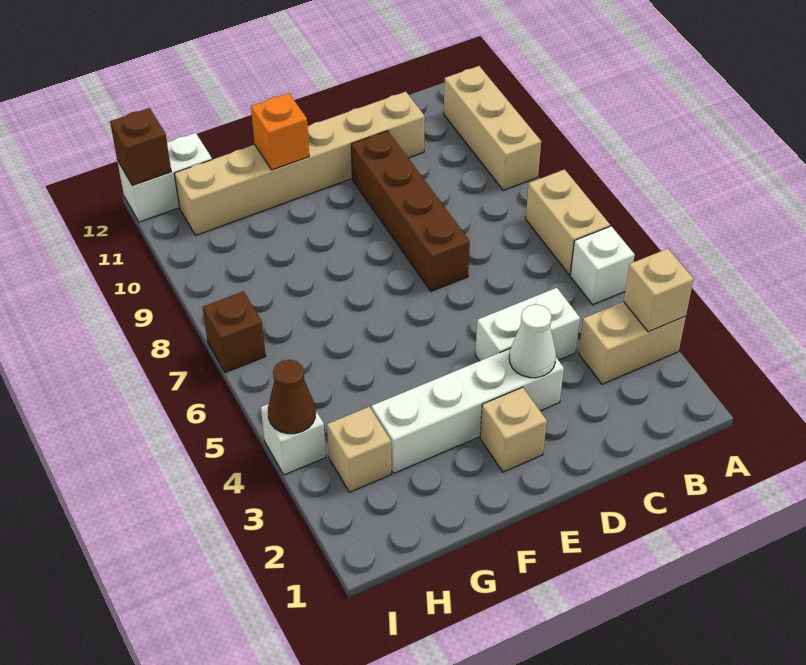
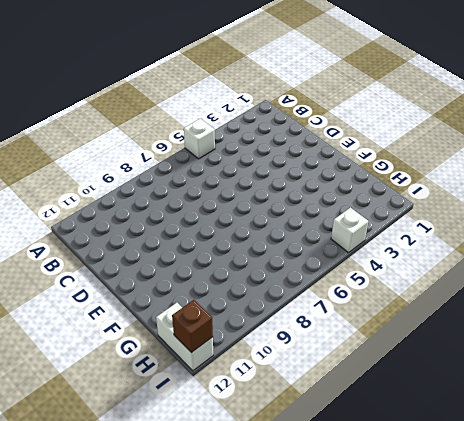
none -> tan 1x2 brick [579,302,686,384]
none -> tan 1x2 brick [526,169,610,275]
none -> tan 1x3 brick [444,66,541,190]

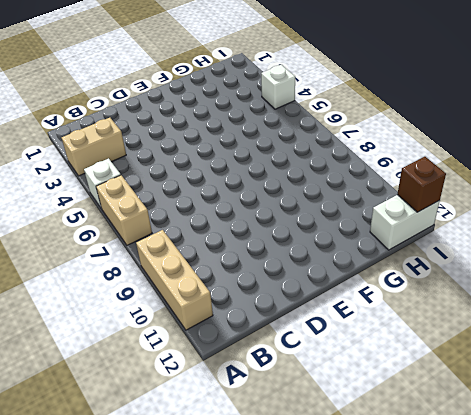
none -> white 1x2 brick [475,288,580,361]
none -> tan 1x6 brick [174,92,425,235]
none -> white 1x4 brick [372,348,564,474]

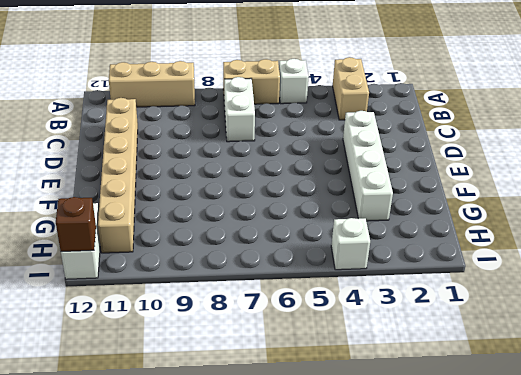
white 1x2 brick [224,77,255,142] -> white 1x2 brick moved to [475,288,580,361]
none -> brown 1x4 brick [351,131,470,291]
none -> tan 1x1 brick [480,387,547,472]
none -> tan 1x1 brick [327,407,391,492]

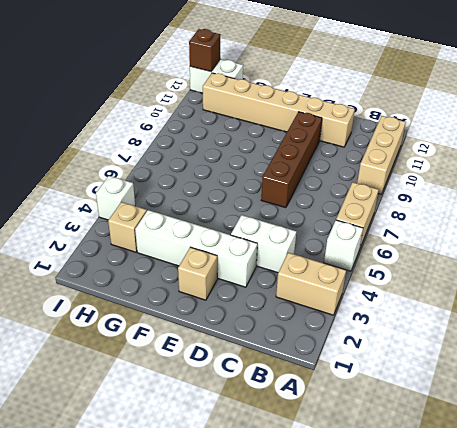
none -> brown 1x1 brick [203,291,266,373]
none -> tan 1x1 brick [624,249,694,332]
none -> white 1x1 cone [509,305,556,378]

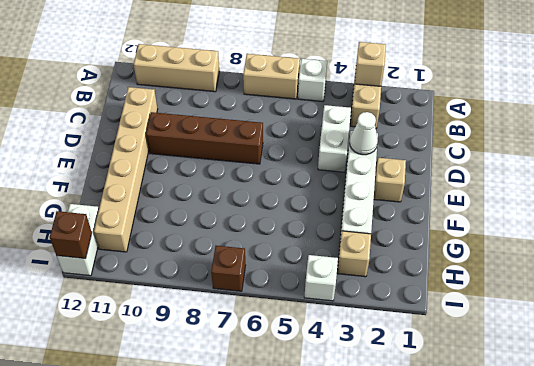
none -> orange 1x1 brick [251,93,309,170]
none -> brown 1x1 cone [268,360,316,434]

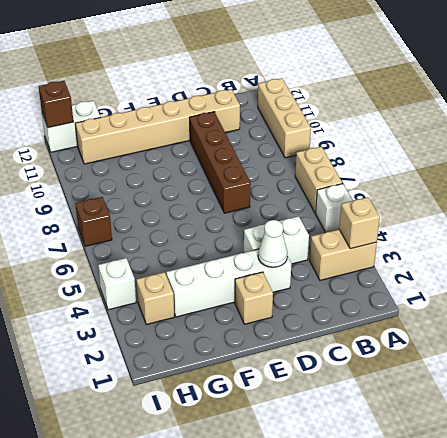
none -> orange 1x1 brick [251,93,309,170]
none -> brown 1x1 cone [268,360,316,434]

